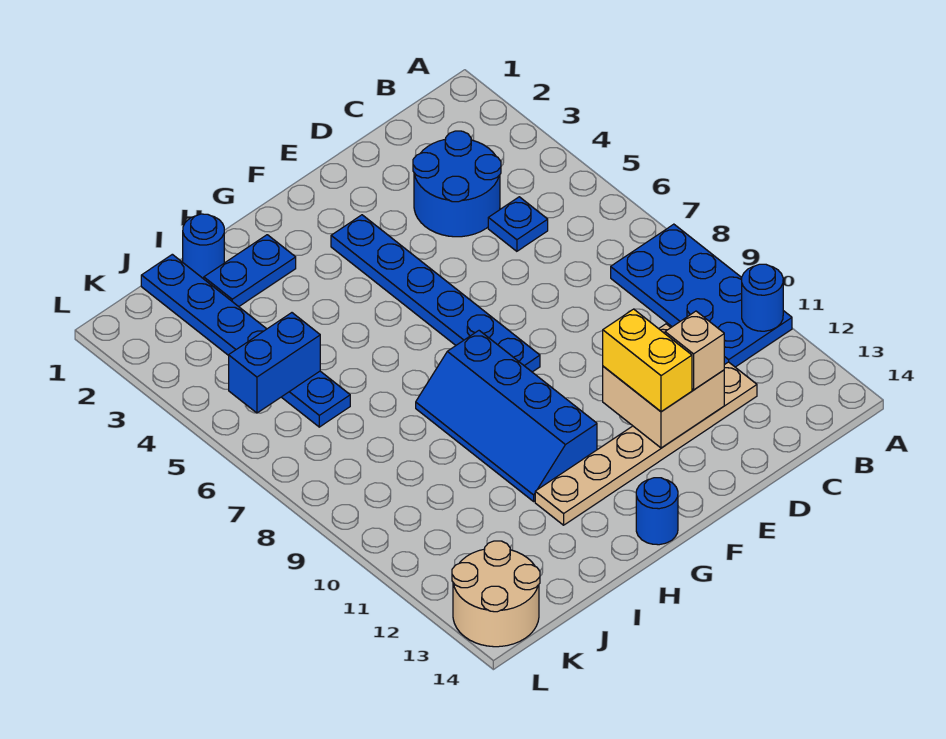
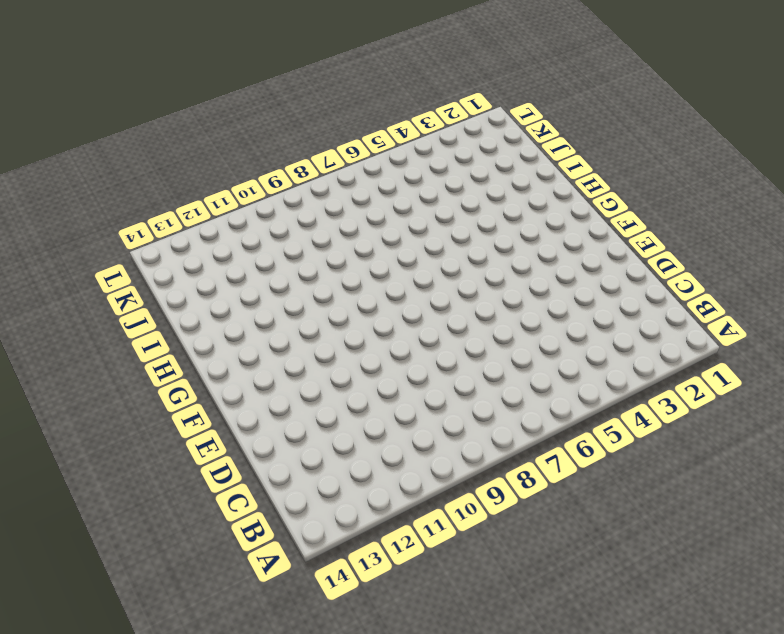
none -> blue 2x4 plate [611,224,792,367]
none -> blue 2x2 round brick [413,131,501,237]
none -> blue 1x1 plate [488,197,548,251]

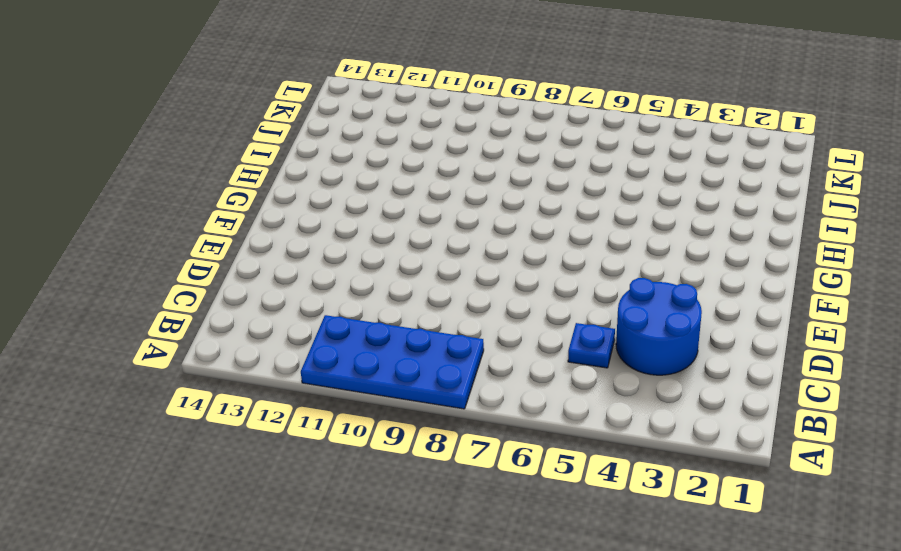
none -> tan 1x6 plate [535,362,757,525]
none -> blue 1x6 plate [331,215,540,372]
none -> blue 2x4 slope [416,331,597,501]

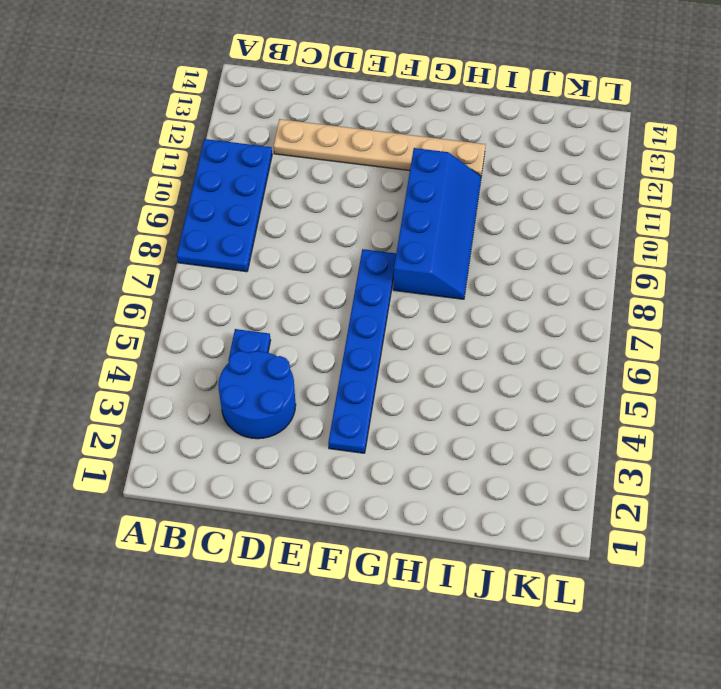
none -> blue 1x1 round brick [636,478,678,545]
none -> blue 1x2 plate [204,235,296,307]
none -> blue 1x1 round brick [183,214,224,279]

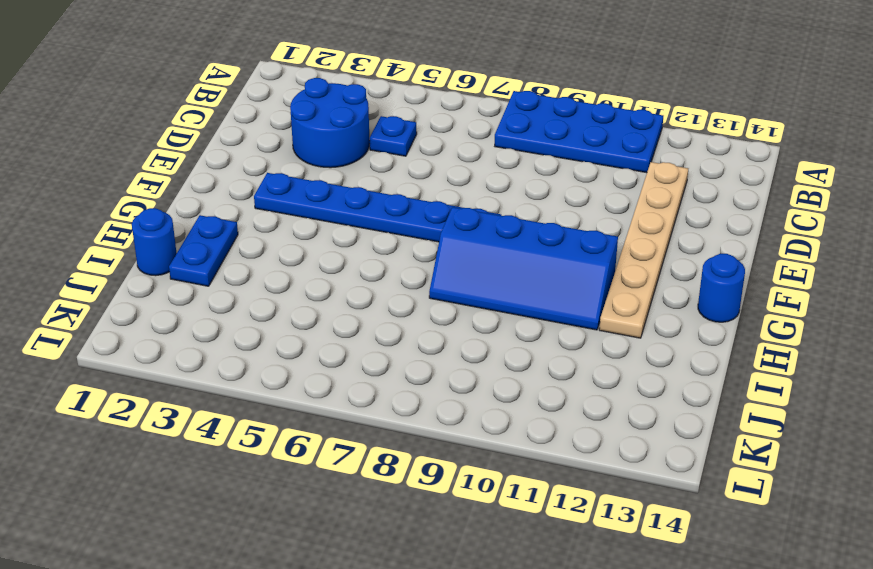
none -> blue 1x6 plate [141,254,350,427]
none -> tan 2x2 round brick [452,541,540,647]
none -> blue 1x1 round brick [742,264,783,331]

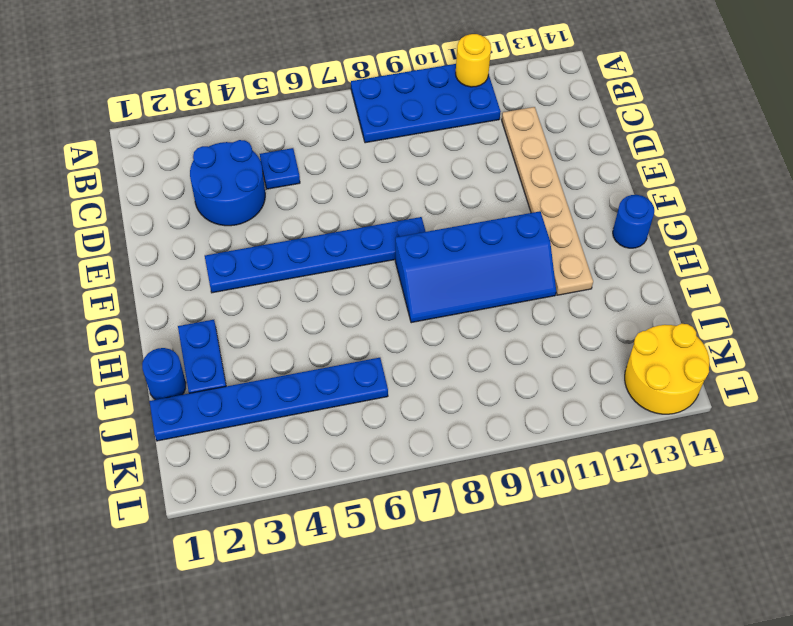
yellow 1x1 round brick [456,34,491,87] -> blue 1x1 round brick [742,264,783,331]
yellow 2x2 round brick [625,324,709,414] -> tan 2x2 round brick [452,541,540,647]
none -> tan 2x2 brick [603,324,724,448]
none -> blue 1x2 brick [229,313,320,413]
none -> tan 1x1 brick [665,311,724,390]

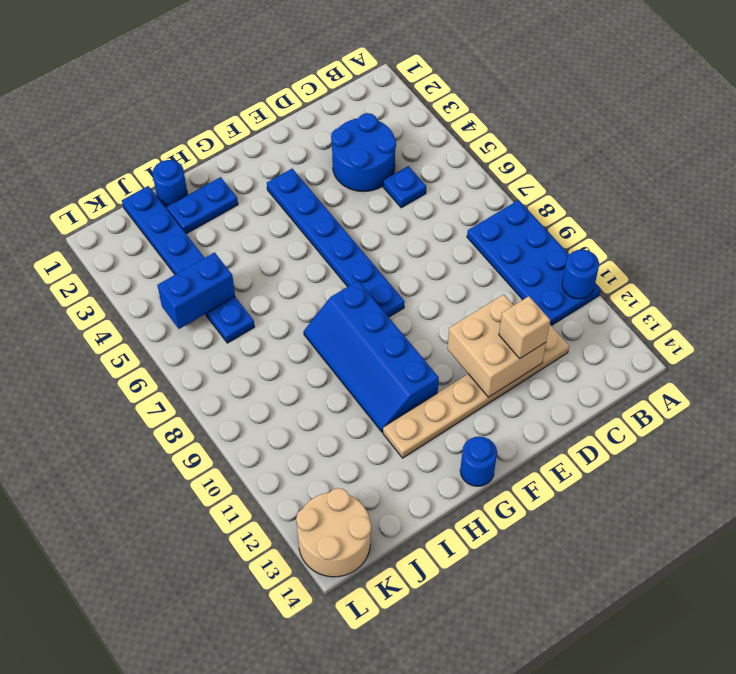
none -> yellow 1x2 brick [603,309,692,412]

